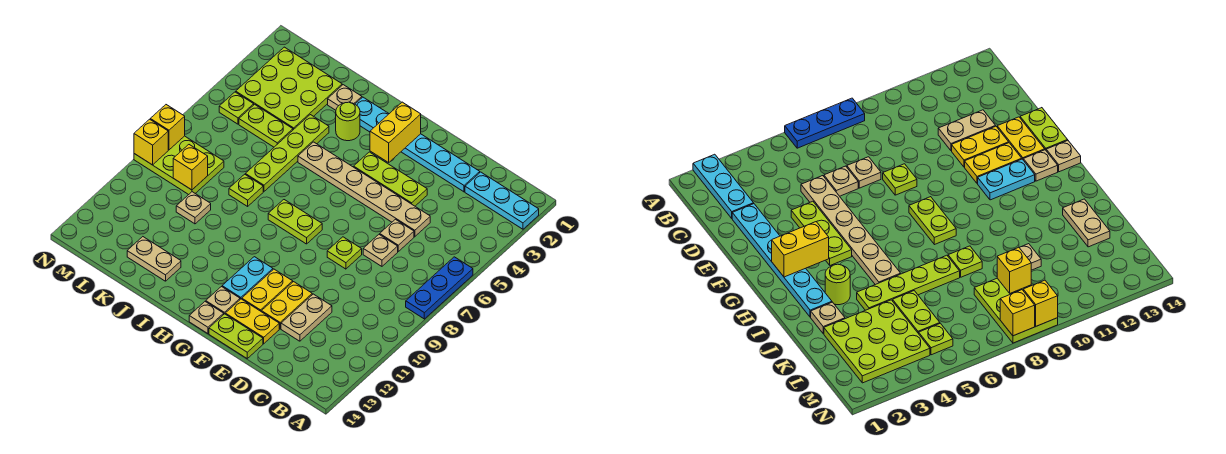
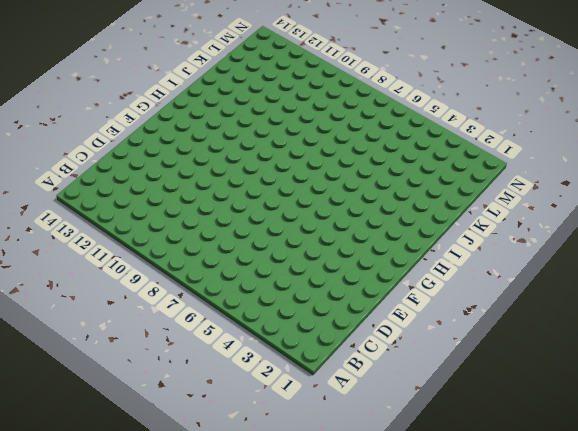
none -> cyan 1x3 plate [465,172,539,229]
none -> blue 1x3 plate [406,257,473,319]
none -> cyan 1x6 plate [356,97,480,192]
none -> tan 1x6 plate [298,142,430,237]

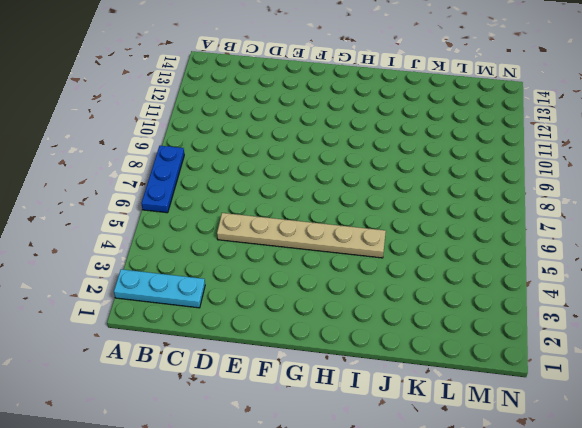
none -> cyan 1x6 plate [356,97,480,192]
none -> tan 1x1 plate [380,219,414,251]
none -> tan 1x1 plate [363,234,398,266]
none -> tan 1x2 plate [281,294,332,341]

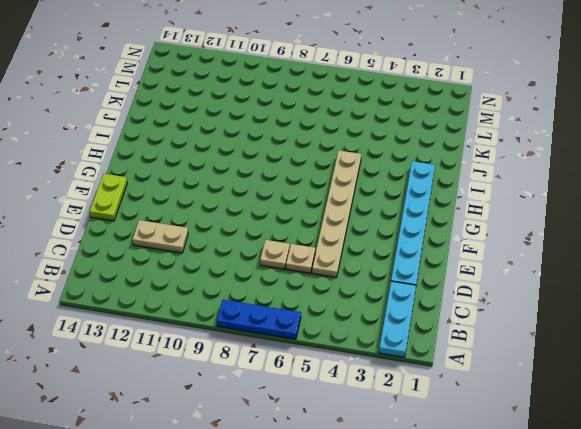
none -> lime 1x3 plate [354,152,427,206]
none -> lime 1x1 plate [327,237,362,269]
none -> yellow 1x2 plate [261,282,312,329]
none -> yellow 1x2 plate [225,299,279,344]

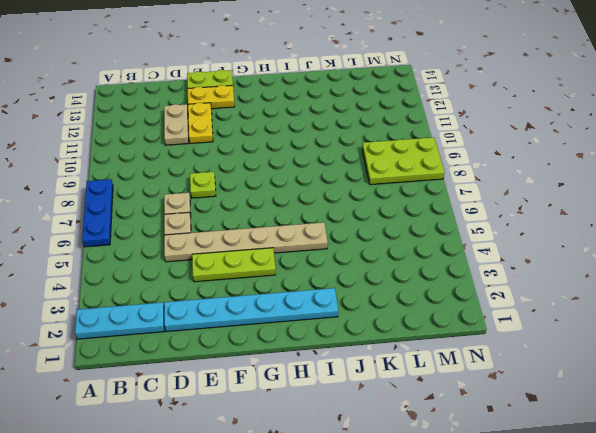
none -> yellow 1x2 plate [242,269,293,311]
none -> lime 1x2 plate [268,200,322,244]
none -> cyan 1x2 plate [222,257,273,299]
none -> tan 1x1 plate [206,287,240,314]

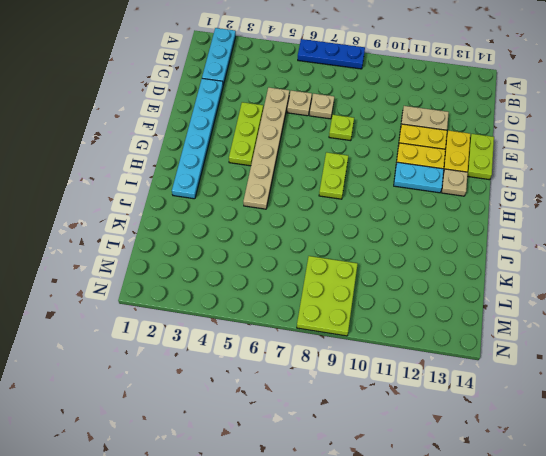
none -> tan 1x1 plate [189,302,224,334]
none -> lime 1x1 round brick [336,102,360,141]
none -> tan 1x1 plate [328,85,362,110]
none -> lime 1x4 plate [245,115,329,191]

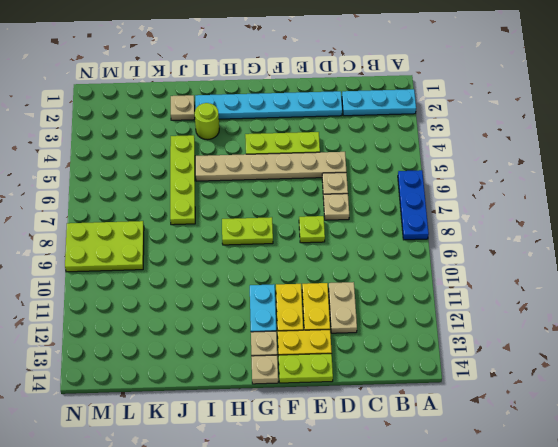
none -> lime 1x1 plate [229,174,263,206]
none -> tan 1x2 plate [127,237,181,281]
none -> lime 3x3 plate [236,47,342,130]
none -> lime 1x2 plate [239,104,293,147]

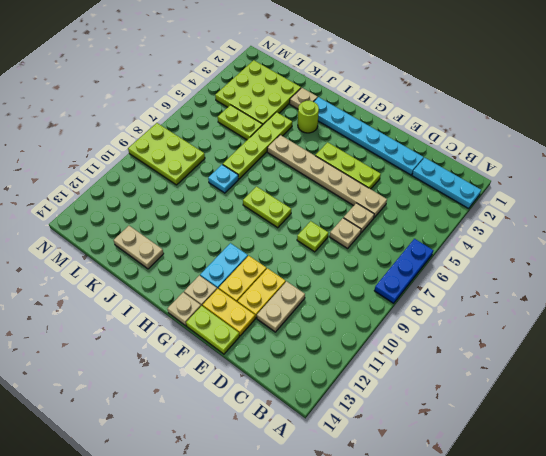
cyan 1x1 plate [208,165,238,193] -> lime 1x1 plate [229,174,263,206]
none -> tan 1x1 plate [176,192,211,224]
none -> lime 1x1 plate [219,92,254,124]
none -> yellow 1x2 brick [370,102,421,162]
none -> yellow 1x1 brick [173,145,208,190]

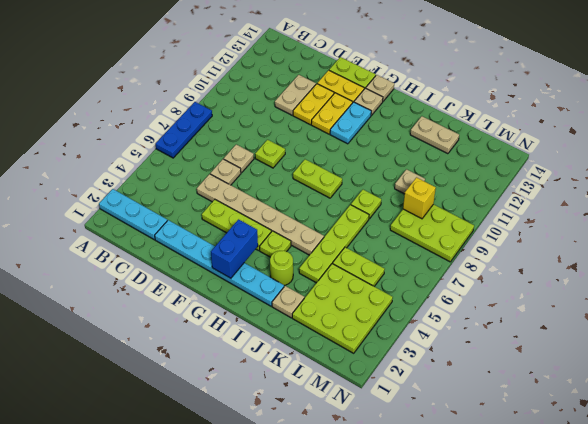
blue 1x2 brick [211,219,258,278] -> yellow 1x2 brick [370,102,421,162]
lime 1x1 plate [260,231,291,257] -> lime 1x1 plate moved to [219,92,254,124]
none -> yellow 1x1 brick [150,105,185,150]
none -> yellow 1x1 brick [134,119,168,165]

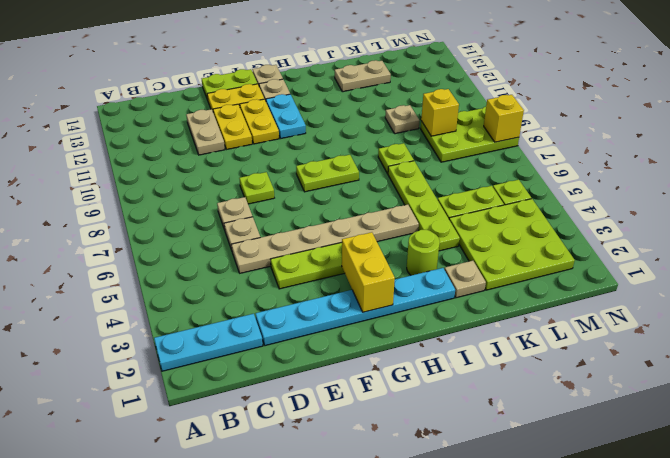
none -> blue 1x3 plate [406,257,473,319]
none -> yellow 1x1 brick [134,119,168,165]

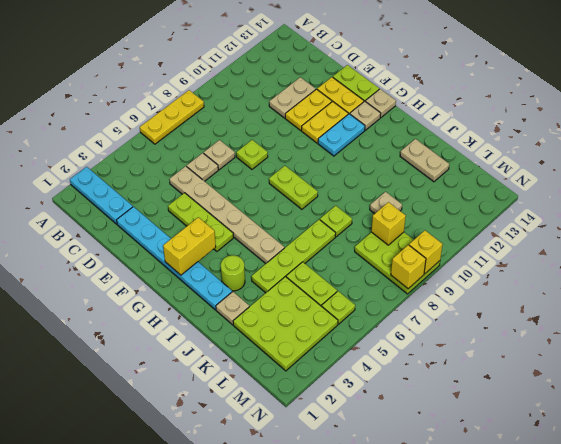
yellow 1x3 plate [140,90,204,144] -> blue 1x3 plate [406,257,473,319]

